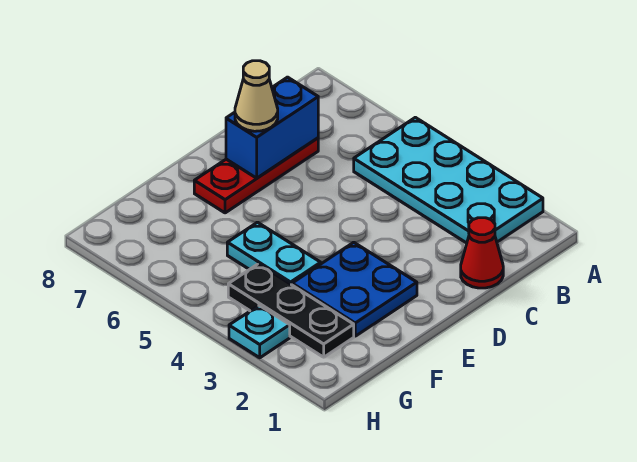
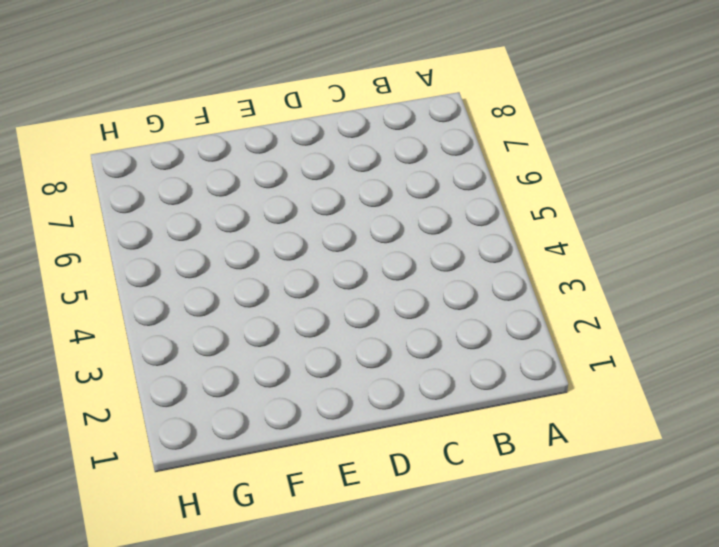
none -> cyan 2x4 plate [354,117,543,243]
none -> red 1x1 cone [461,218,503,288]

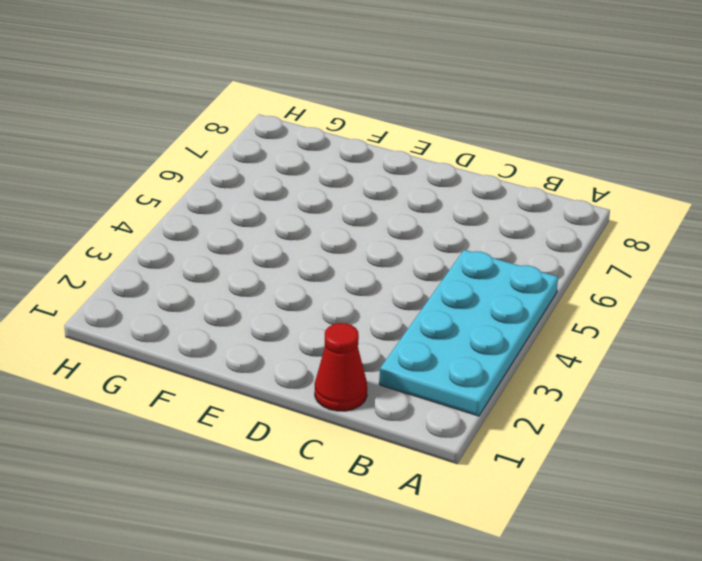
none -> red 1x3 plate [194,138,318,213]
none -> blue 2x2 plate [292,242,417,336]

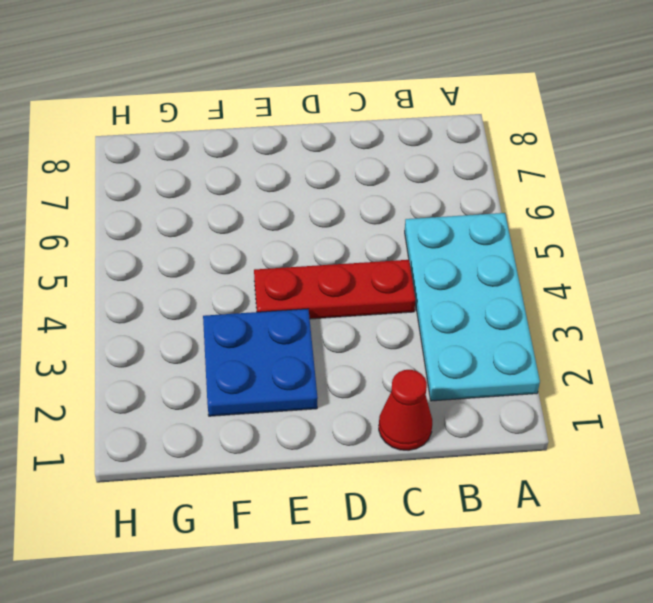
red 1x3 plate [254,260,415,319] -> red 1x3 plate moved to [194,138,318,213]
none -> cyan 1x2 plate [227,222,321,285]
none -> black 1x3 plate [228,264,354,357]

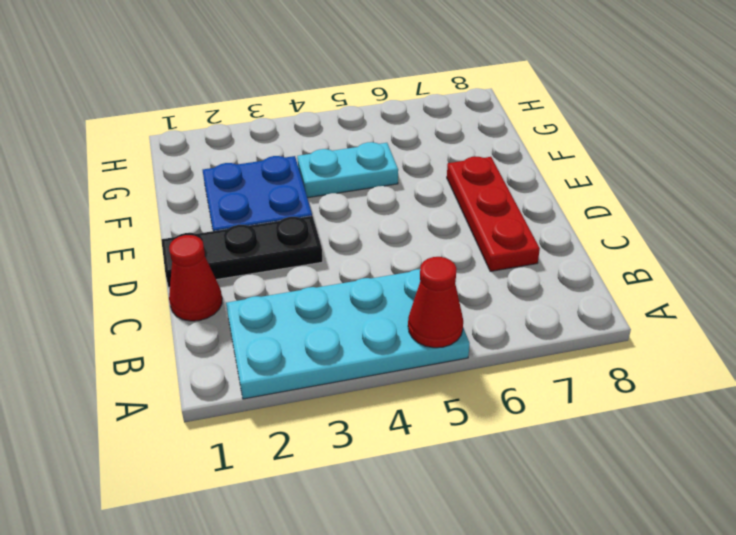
red 1x1 cone [408,257,463,348] -> none
black 1x3 plate [161,216,323,287] -> black 1x3 plate moved to [228,264,354,357]
none -> cyan 1x1 plate [229,305,290,358]
none -> blue 1x2 brick [226,77,318,178]

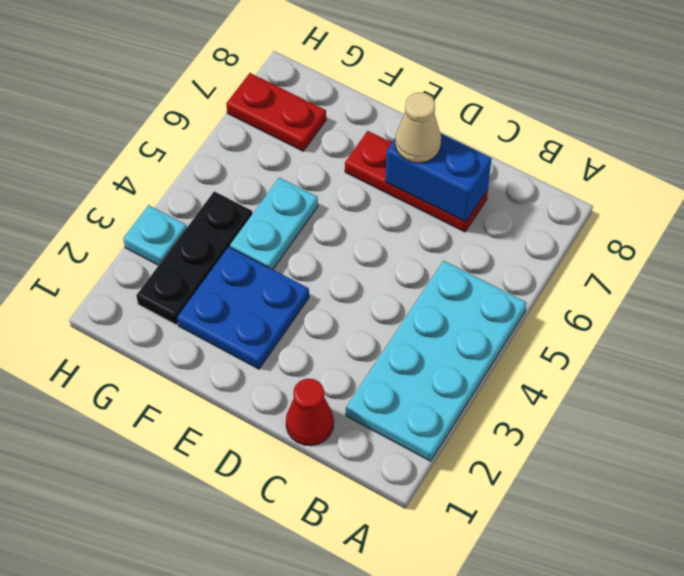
red 1x2 plate [226,73,326,151] -> none

